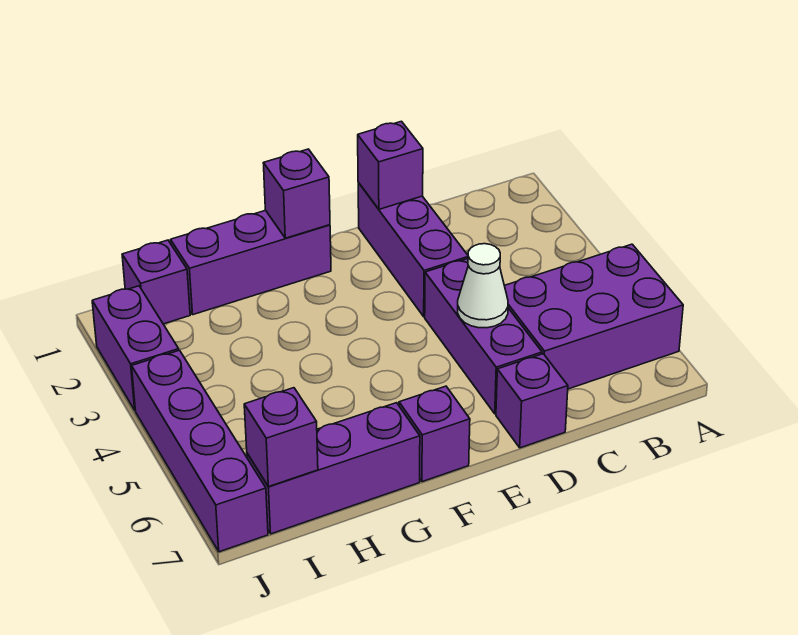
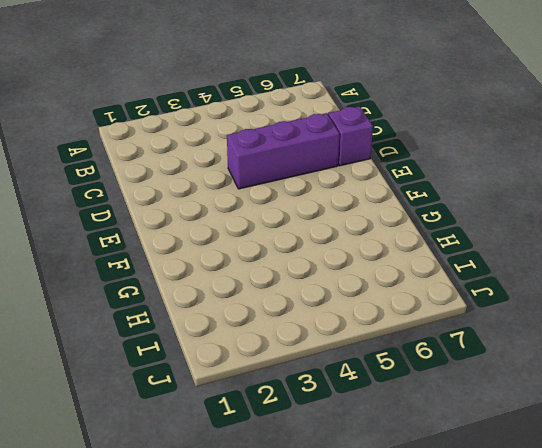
none -> purple 2x3 brick [504,244,683,389]
none -> purple 1x3 brick [358,183,468,317]
none -> purple 1x3 brick [171,210,331,315]

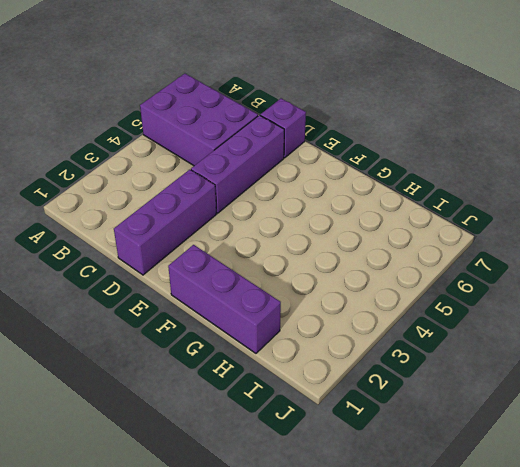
none -> purple 1x1 brick [399,386,470,482]
none -> purple 1x3 brick [247,403,420,534]
none -> purple 1x1 brick [122,240,190,324]

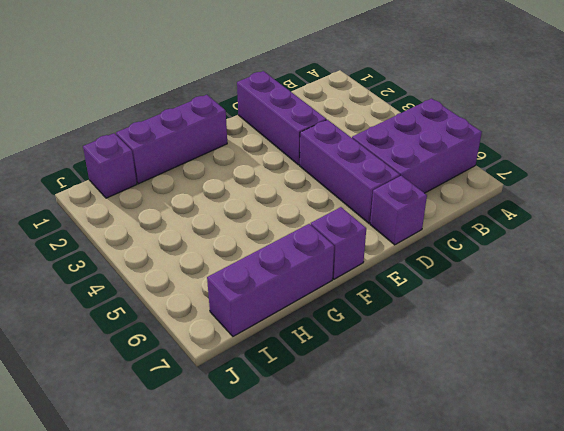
none -> purple 1x2 brick [92,286,179,410]
none -> purple 1x4 brick [132,350,268,552]
none -> purple 1x1 brick [358,121,423,209]

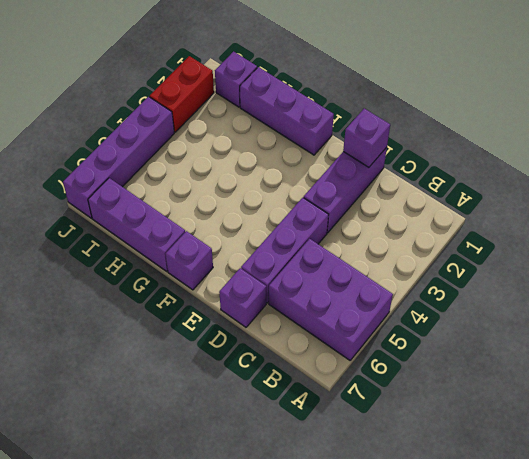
red 1x2 brick [150,56,214,132] -> purple 1x2 brick [92,286,179,410]
none -> white 1x1 cone [458,244,508,328]
none -> purple 1x1 brick [263,149,330,238]
none -> purple 1x1 brick [244,388,318,487]

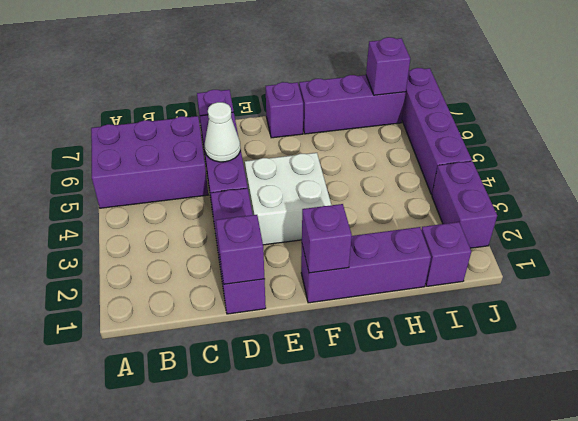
white 2x2 brick [245,153,331,245] -> none

